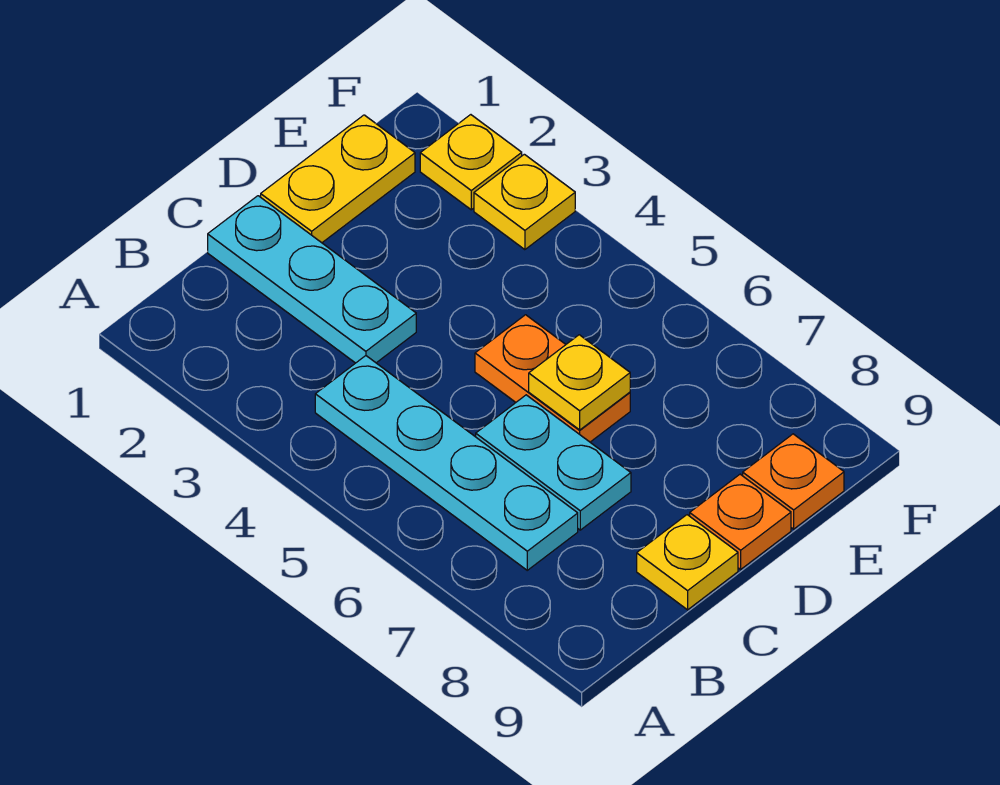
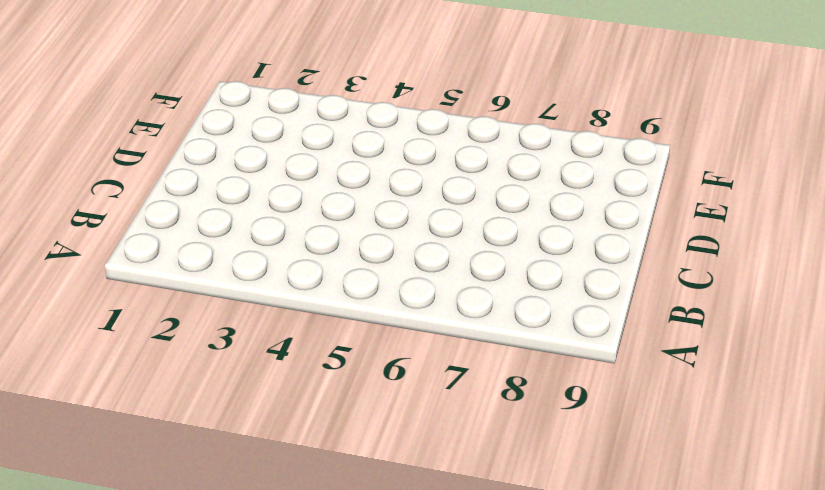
none -> cyan 1x4 plate [315,356,578,570]
none -> cyan 1x3 plate [208,196,416,363]

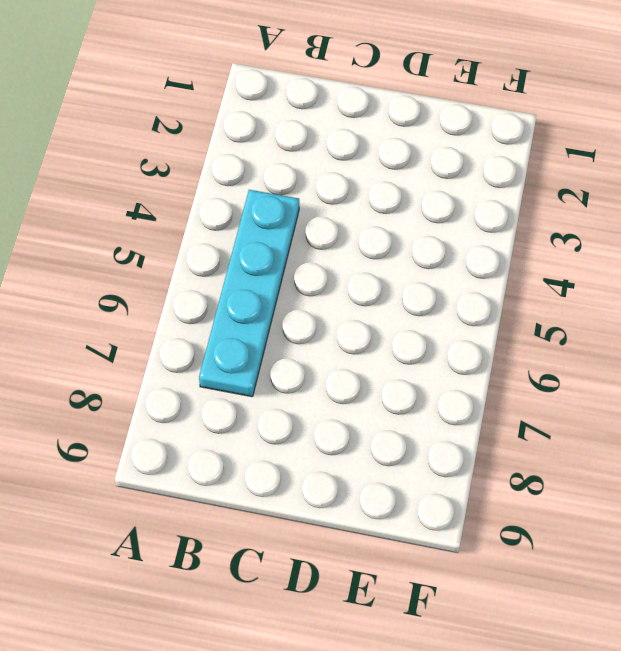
none -> cyan 1x3 plate [208,196,416,363]
none -> cyan 1x2 plate [476,395,631,530]

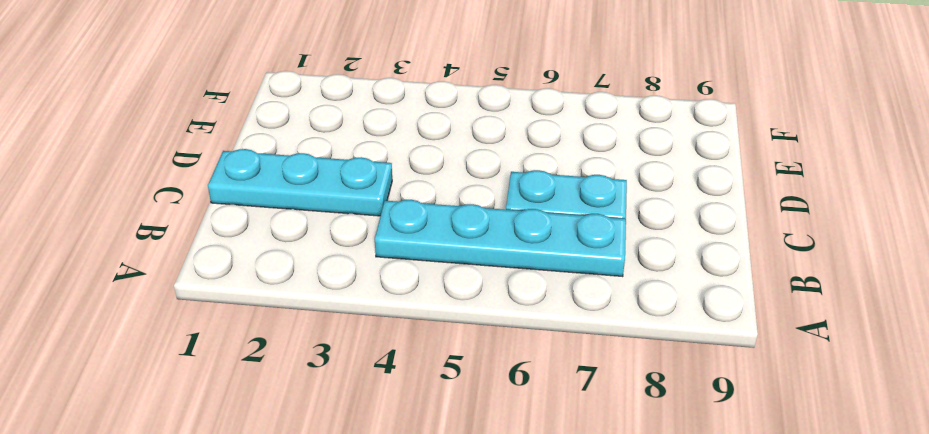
none -> yellow 1x1 plate [637,515,738,610]
none -> yellow 1x2 plate [261,115,415,243]

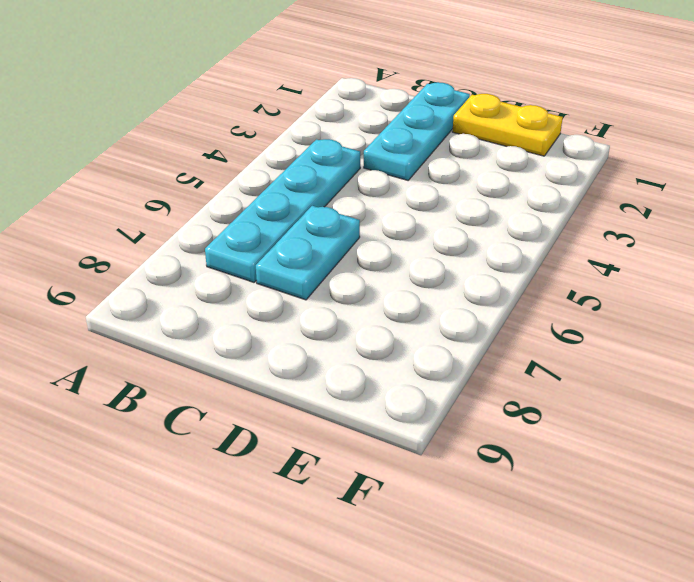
none -> yellow 1x1 plate [637,515,738,610]
none -> orange 1x2 plate [475,315,630,442]

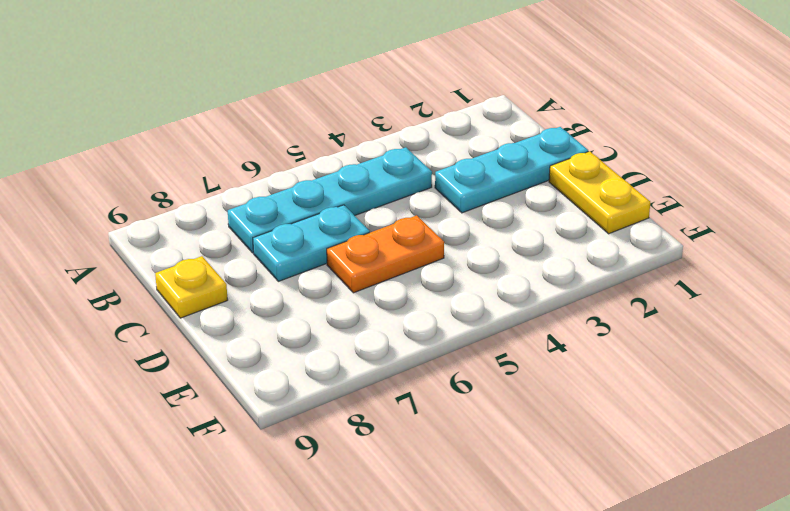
none -> orange 1x1 plate [690,474,791,569]
none -> orange 1x1 plate [743,434,844,529]

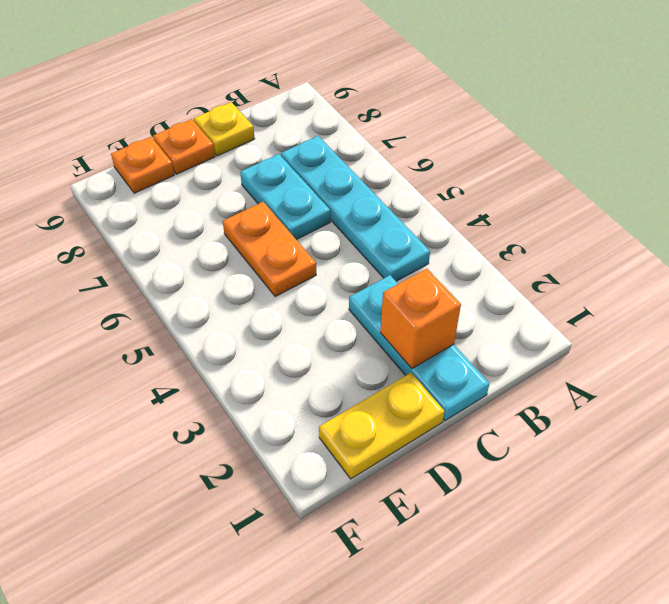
orange 1x1 brick [380,269,461,369] -> none
none -> yellow 1x1 plate [420,115,522,210]
none -> yellow 1x1 plate [474,154,575,250]

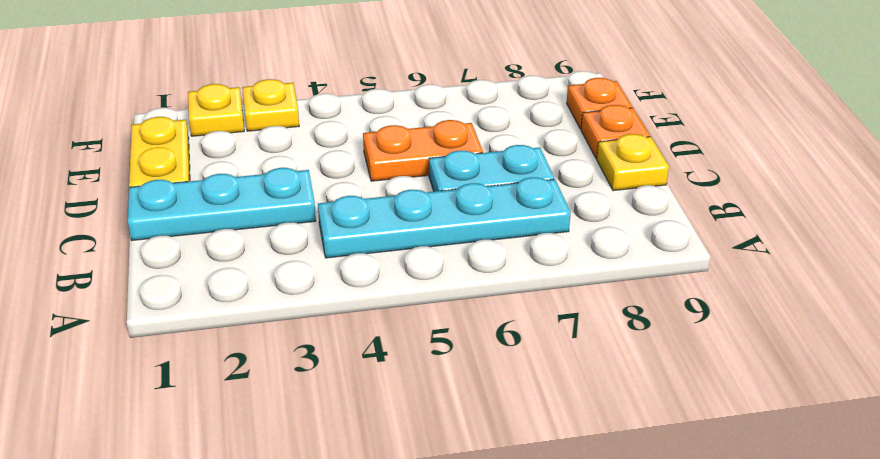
none -> yellow 1x1 plate [529,335,630,430]

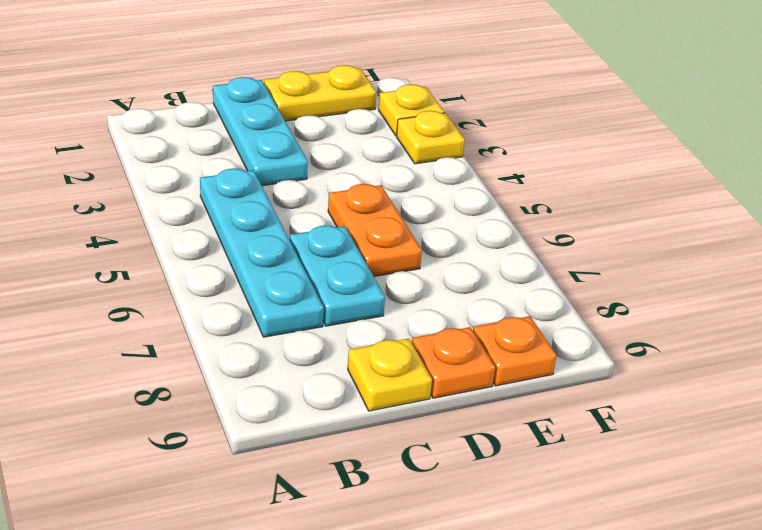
none -> yellow 1x1 plate [529,335,630,430]

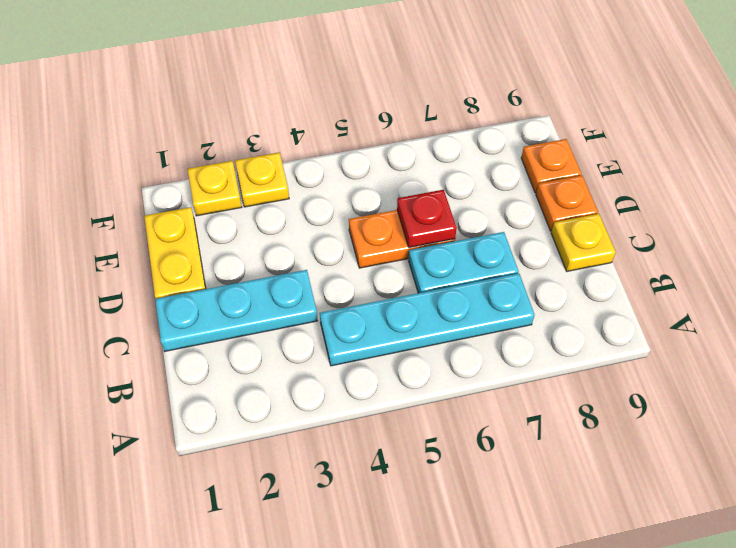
red 1x1 plate [397,190,457,248] -> yellow 1x1 plate [529,335,630,430]

